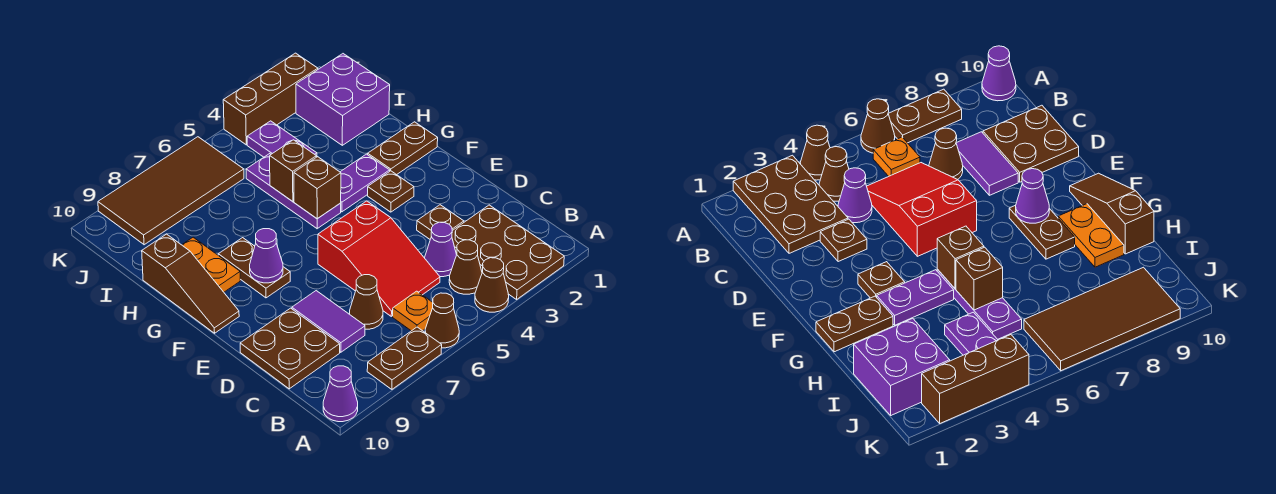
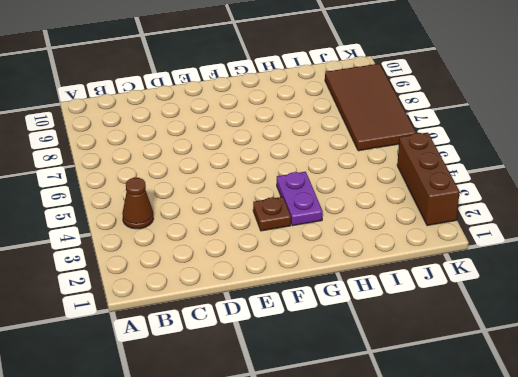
none -> brown 2x3 plate [452,205,564,299]
none -> brown 1x1 cone [475,258,509,312]
none -> brown 1x1 cone [425,293,459,348]

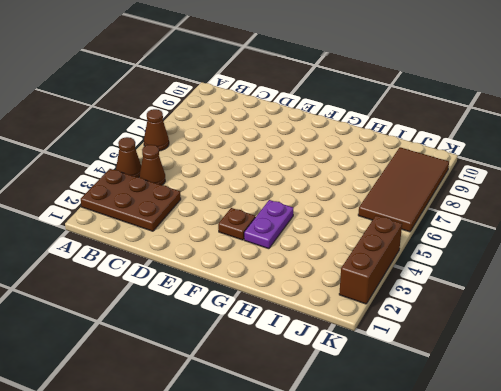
none -> brown 1x2 plate [367,327,442,389]
none -> purple 1x1 cone [323,366,358,422]
none -> orange 1x1 plate [393,291,433,331]

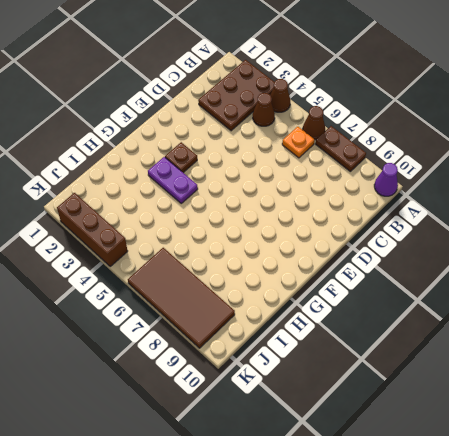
none -> purple 1x1 cone [425,222,457,277]
none -> red 2x3 slope [318,201,440,316]
none -> brown 1x1 cone [350,275,383,329]

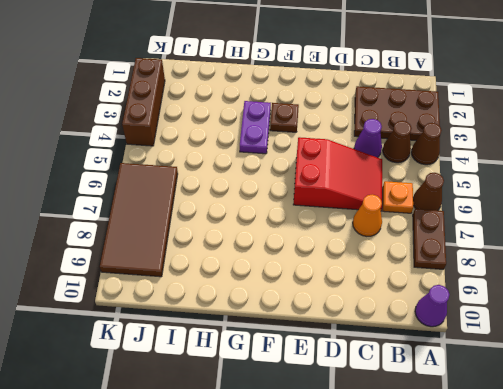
orange 1x1 cone [353,194,382,236] -> brown 1x1 cone [350,275,383,329]
none -> purple 1x2 tile [292,291,365,352]
none -> brown 2x2 plate [240,308,340,389]
none -> brown 1x1 plate [417,205,464,239]

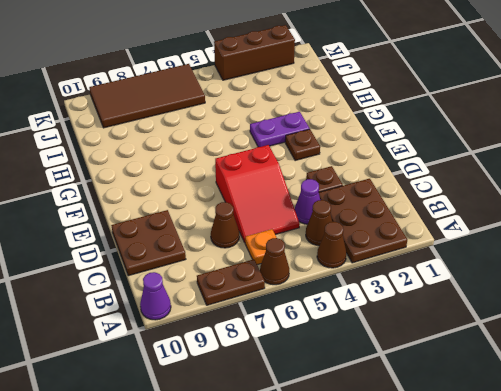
none -> purple 1x2 tile [292,291,365,352]
none -> brown 1x2 plate [218,238,290,298]
none -> brown 1x3 slope [142,234,239,333]

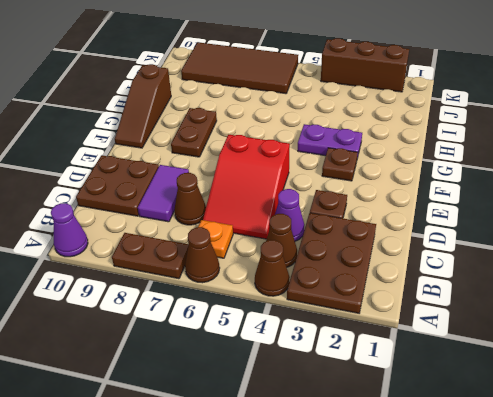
none -> brown 1x2 plate [368,122,438,175]
none -> purple 1x3 plate [246,154,341,229]
none -> orange 1x2 plate [182,237,240,292]

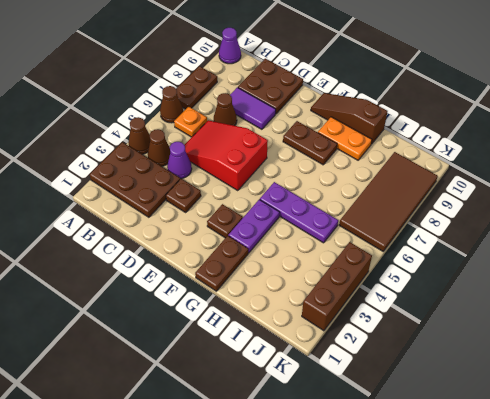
none -> purple 2x2 brick [296,54,390,145]
none -> purple 1x2 plate [247,121,317,157]
none -> purple 1x1 cone [250,229,283,283]

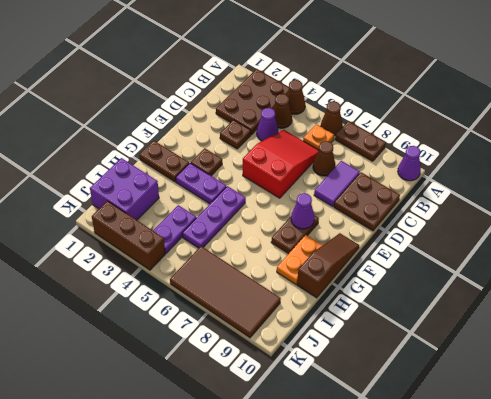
none -> brown 1x1 brick [294,157,341,219]
none -> brown 1x1 brick [270,140,316,202]

